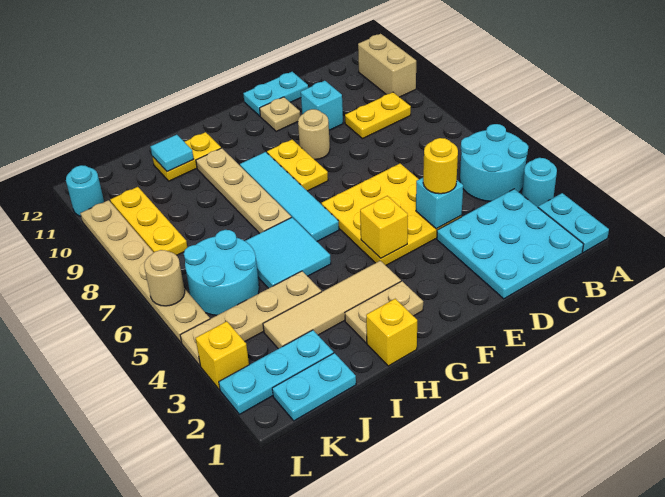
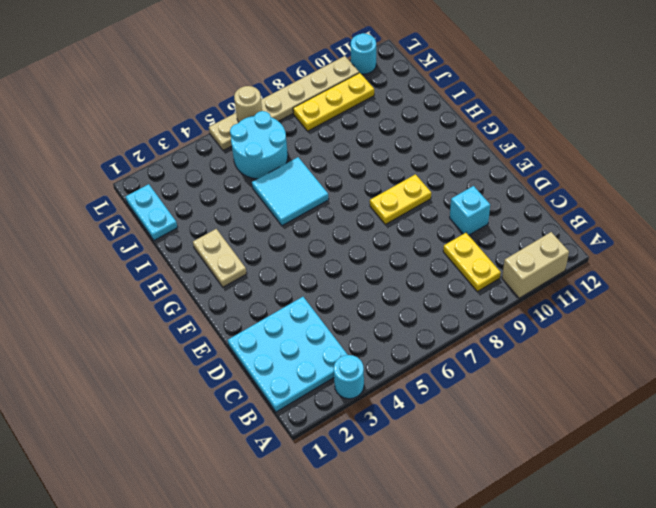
none -> cyan 1x2 plate [538,193,609,252]
none -> cyan 2x2 round brick [460,124,528,201]
none -> yellow 3x3 plate [321,163,461,265]
none -> cyan 1x2 plate [243,72,308,116]

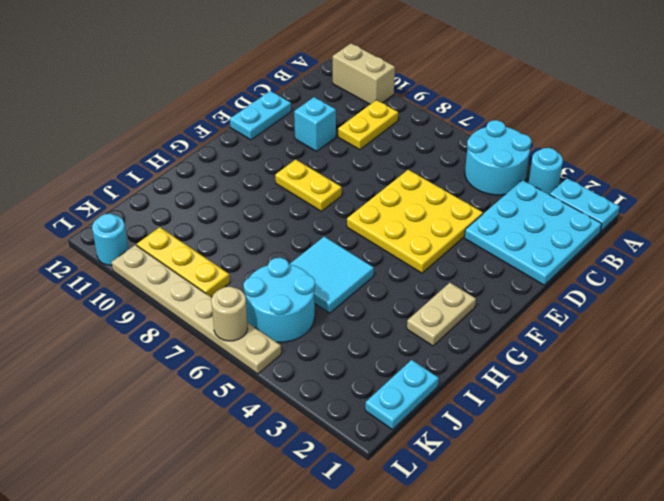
none -> tan 1x1 round brick [298,109,330,160]
none -> tan 1x1 plate [260,97,300,131]
none -> tan 1x4 tile [263,261,401,349]
none -> cyan 1x4 tile [240,152,339,241]

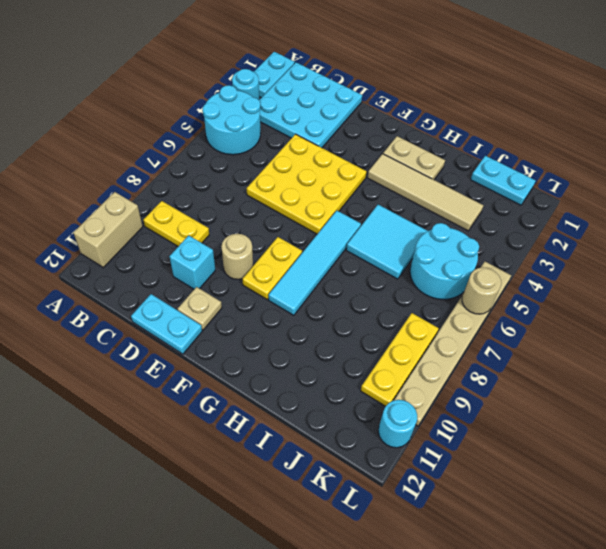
none -> yellow 1x1 brick [366,299,417,366]
none -> tan 1x4 plate [196,148,291,234]
none -> yellow 1x2 plate [152,132,221,181]
none -> tan 1x4 plate [180,271,321,366]

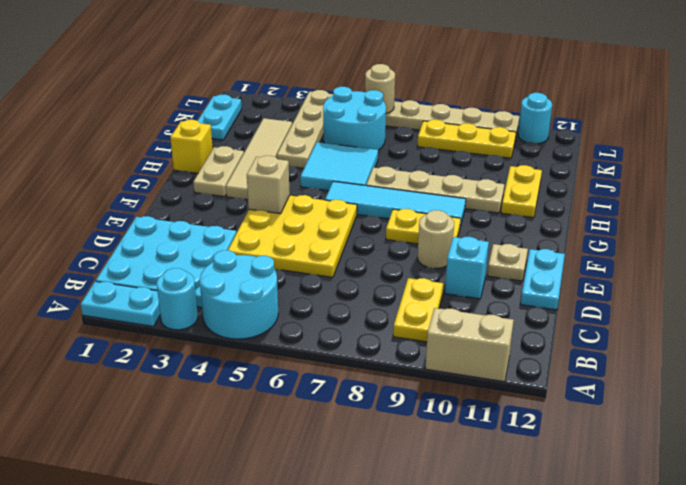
tan 1x1 brick [247,156,290,214] -> yellow 1x1 brick [360,196,408,258]
none -> cyan 1x3 plate [219,330,333,414]
none -> yellow 1x1 brick [196,321,249,390]
none -> cyan 1x1 brick [416,178,463,229]
none -> cyan 1x1 tile [151,134,194,172]

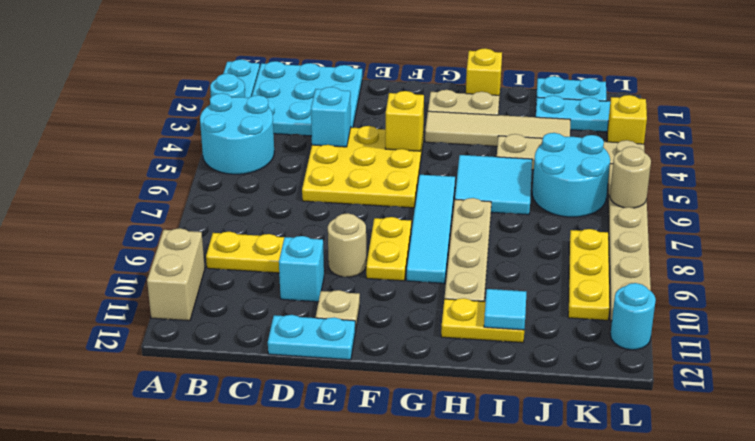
none -> yellow 1x1 round brick [423,138,458,194]

